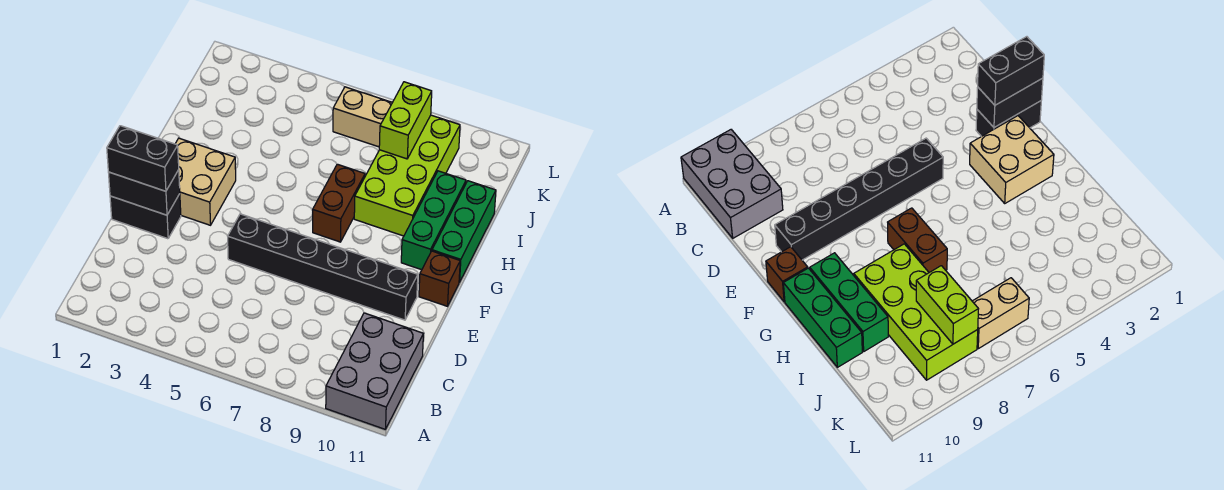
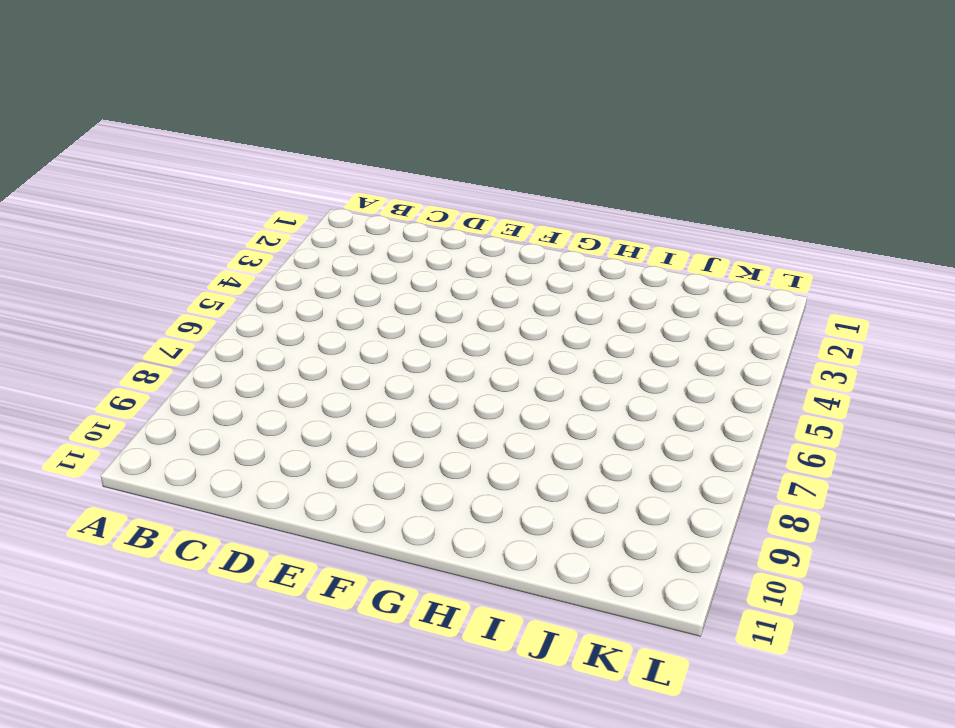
none -> grey 2x3 brick [326,313,423,429]
none -> black 1x2 brick [110,194,181,239]
none -> black 1x6 brick [228,214,418,320]

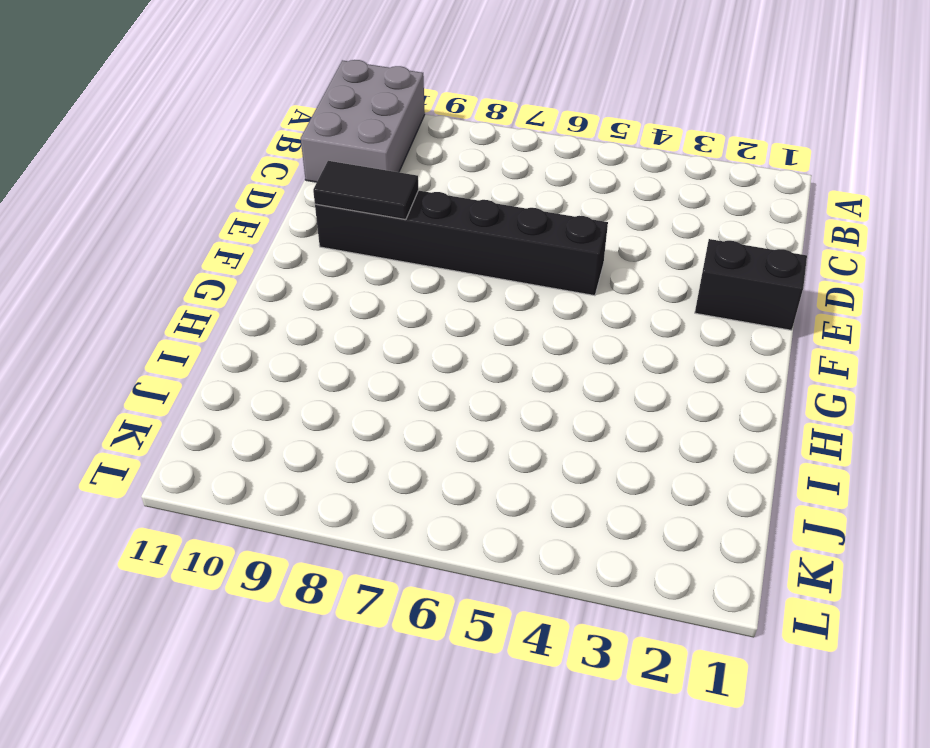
black 1x2 tile [313,161,418,220] -> none
none -> tan 2x2 brick [175,138,236,225]
none -> brown 1x1 brick [419,251,460,306]
none -> brown 1x2 brick [313,164,365,242]

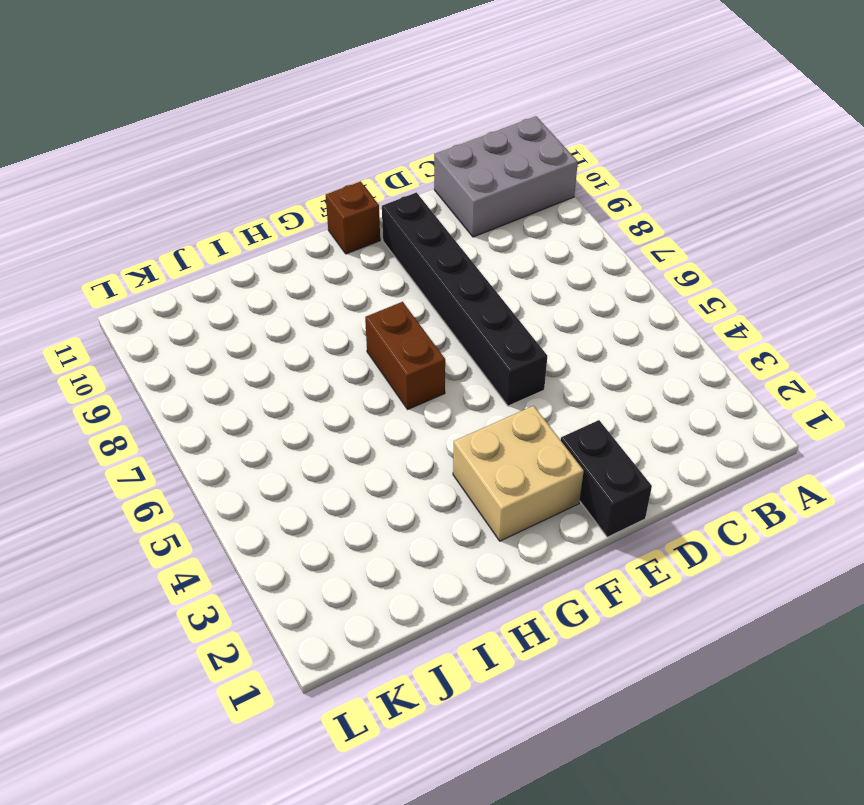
brown 1x2 brick [365,302,445,409] -> brown 1x2 brick turned to [313,164,365,242]
none -> green 1x3 brick [401,171,466,270]
none -> green 1x3 brick [432,181,496,282]
none -> lime 2x4 brick [354,115,460,236]

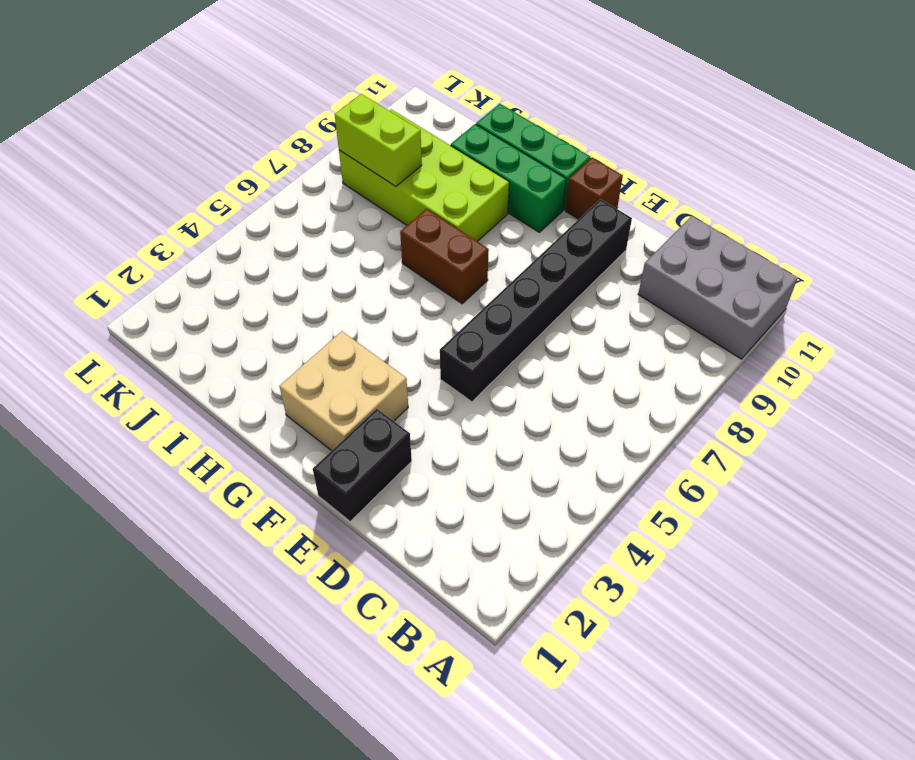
none -> tan 1x2 brick [333,87,392,147]
none -> black 1x2 brick [108,170,180,215]
none -> black 1x2 brick [107,126,179,191]

